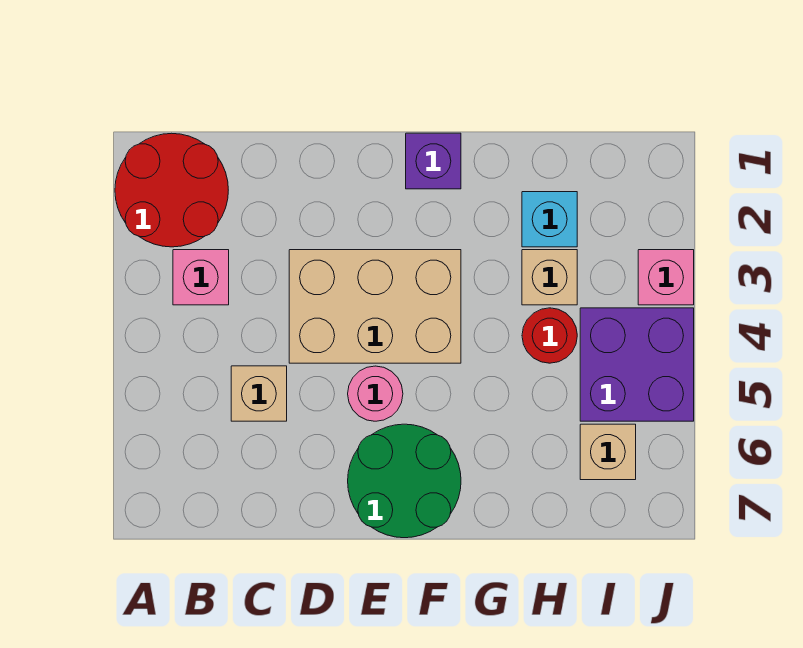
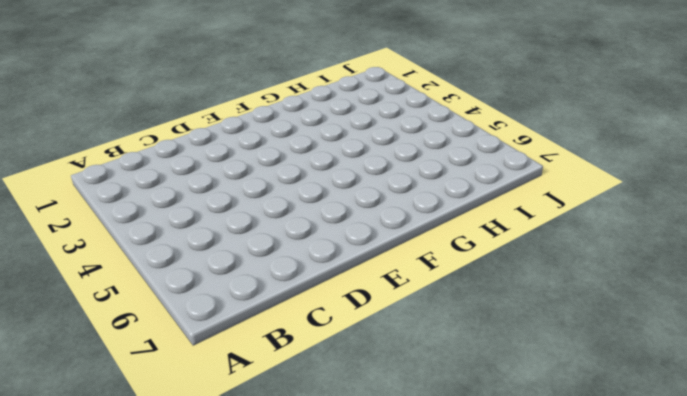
none -> red 2x2 round brick [115,133,228,247]
none -> pink 1x1 brick [173,250,229,305]
none -> tan 1x1 brick [231,366,287,421]

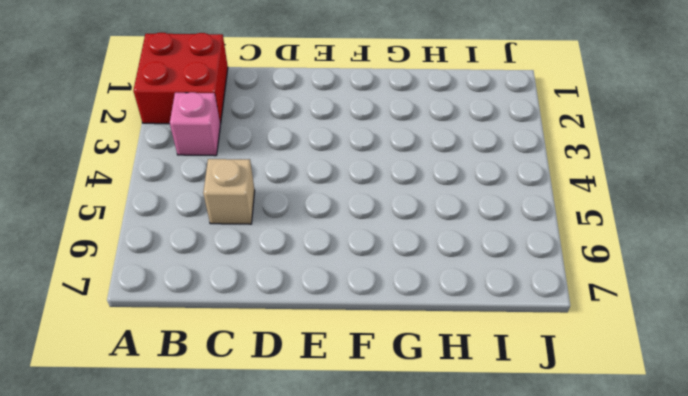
red 2x2 brick [133,33,228,124] -> red 2x2 round brick [115,133,228,247]
none -> tan 2x3 brick [289,250,461,363]
none -> pink 1x1 round brick [348,366,403,421]
none -> green 2x2 round brick [348,424,461,538]

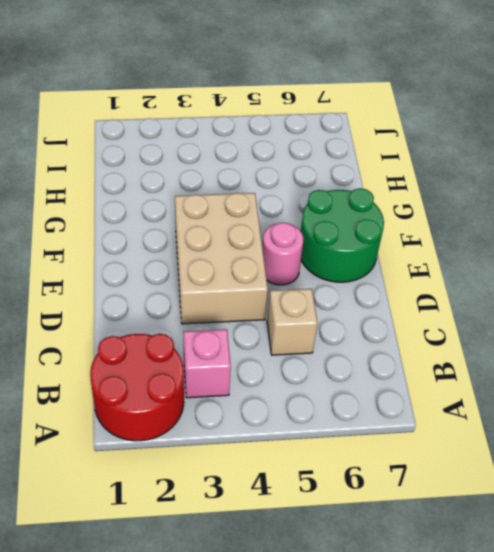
none -> purple 1x1 brick [406,133,461,189]
none -> cyan 1x1 brick [522,192,577,247]
none -> tan 1x1 brick [522,250,577,305]

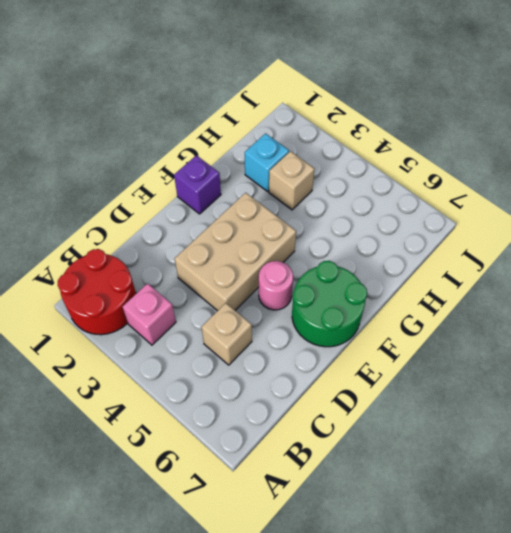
none -> red 1x1 round brick [522,308,577,363]
none -> purple 2x2 brick [580,308,694,421]
none -> tan 1x1 brick [580,424,636,480]

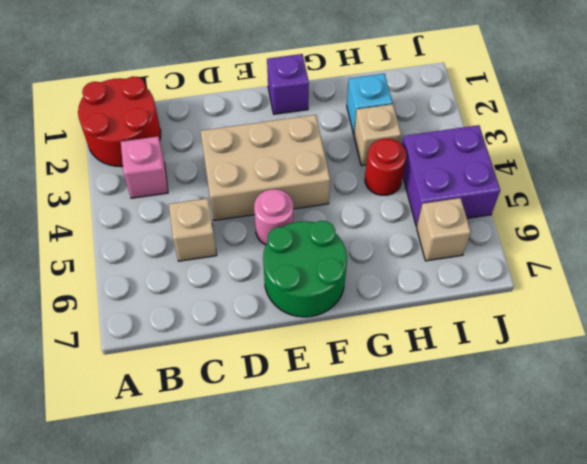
none -> pink 1x1 brick [638,250,694,305]

